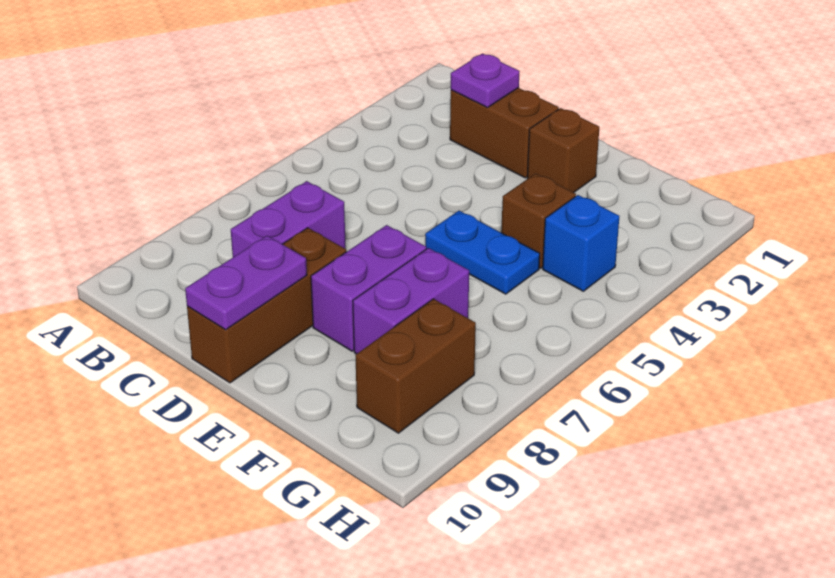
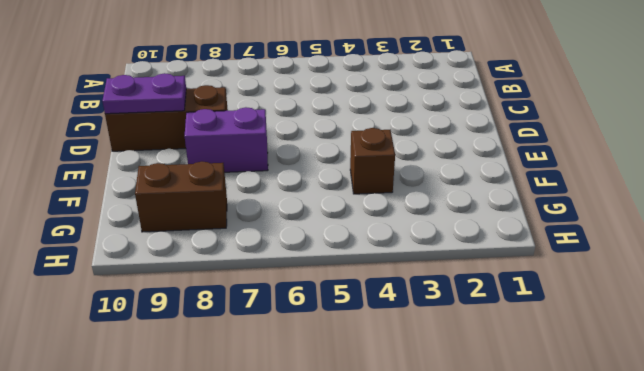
none -> brown 1x2 brick [450,88,559,178]
none -> purple 1x2 brick [231,181,346,257]
none -> brown 1x1 brick [527,108,599,193]

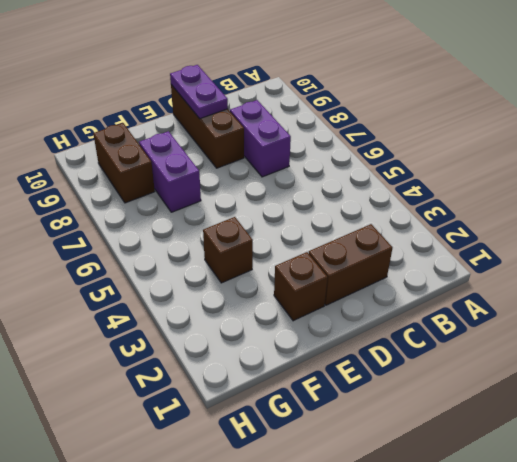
none -> blue 1x2 plate [425,211,540,294]
none -> purple 1x2 brick [311,225,426,351]
none -> blue 1x1 brick [543,195,619,291]

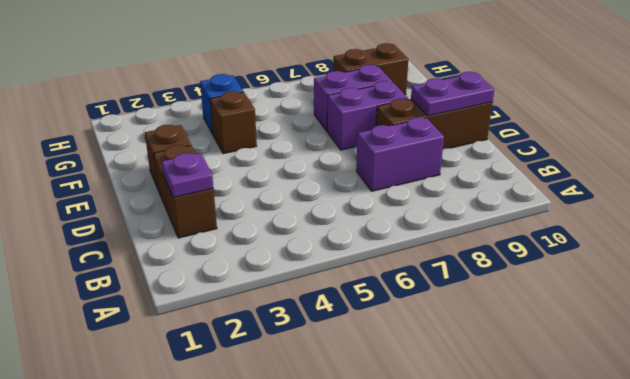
none -> blue 1x2 plate [425,211,540,294]

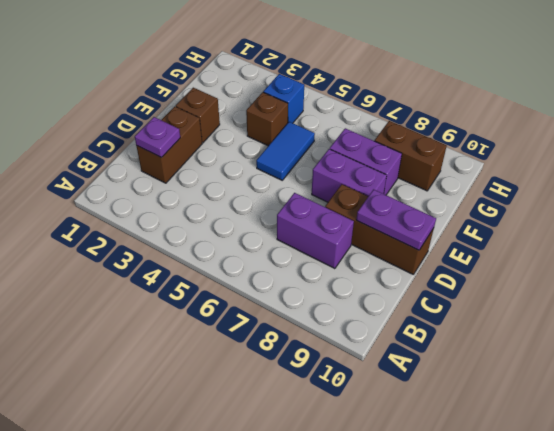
blue 1x2 tile [256,122,315,180] -> blue 1x2 plate [425,211,540,294]

